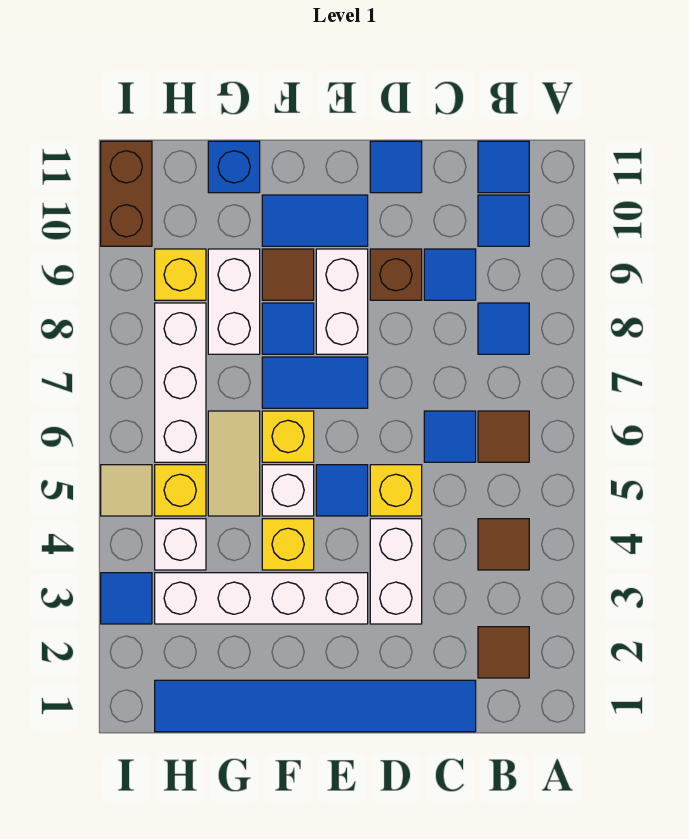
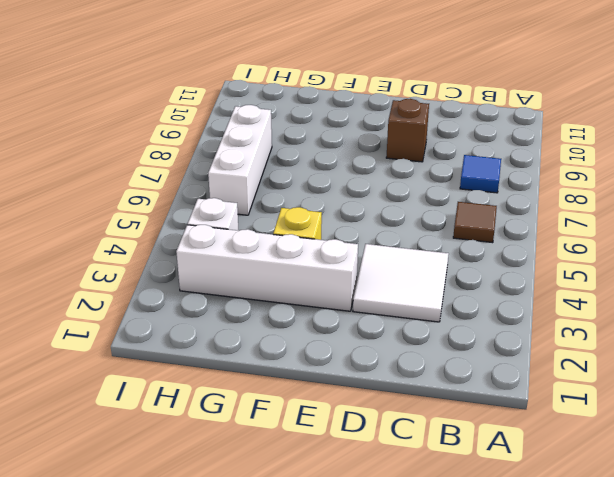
white 2x2 tile [353,244,449,322] -> white 1x2 brick [370,519,422,624]
none -> brown 1x1 tile [478,627,529,678]
none -> brown 1x1 tile [478,519,529,570]
none -> blue 1x1 tile [478,195,529,246]
none -> blue 1x1 tile [478,141,529,193]

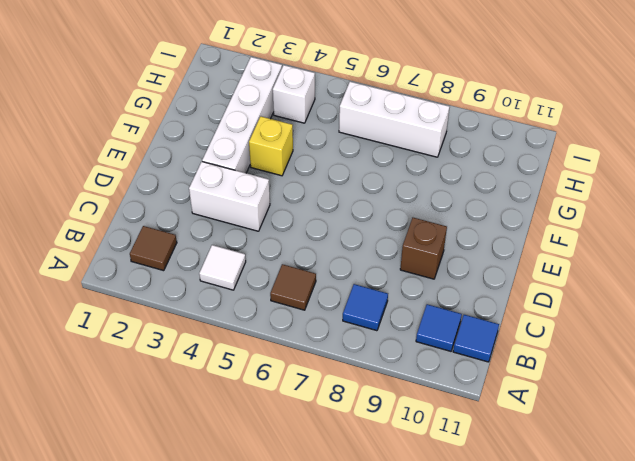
white 1x1 tile [199,245,246,290] -> brown 1x1 tile [478,519,529,570]
none -> blue 1x6 tile [155,680,476,732]
none -> blue 1x1 tile [424,411,476,462]
none -> blue 1x1 tile [424,249,476,300]
none -> yellow 1x1 brick [370,465,422,516]

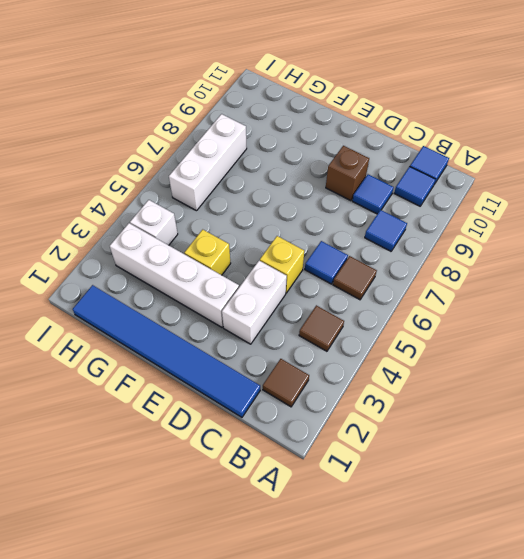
none -> blue 1x1 tile [370,141,422,193]
none -> blue 1x1 tile [316,465,368,516]
none -> blue 1x2 tile [262,357,368,408]
none -> white 1x2 brick [316,249,368,354]

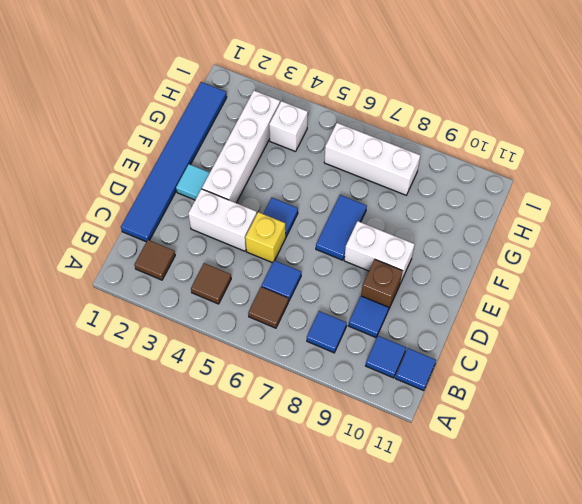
cyan 1x1 tile [176,164,210,200] -> none
none -> blue 1x1 tile [370,141,422,193]
none -> blue 1x2 tile [262,195,368,246]
none -> yellow 1x1 brick [262,519,314,570]
none -> white 1x1 brick [262,465,314,516]

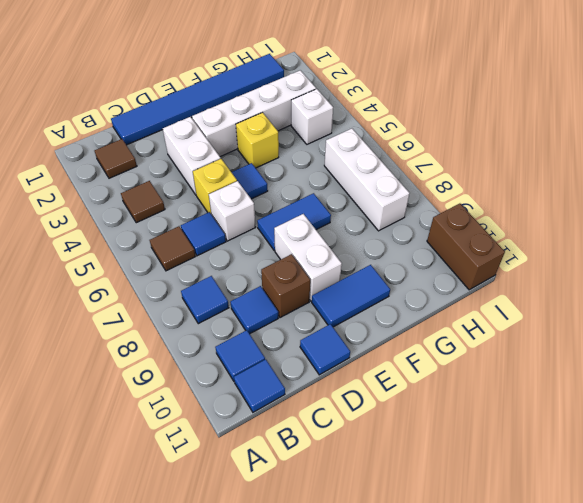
white 1x1 brick [209,181,256,241] -> white 1x1 brick moved to [262,465,314,516]
none -> yellow 1x1 brick [262,411,314,462]
none -> blue 1x1 tile [262,303,314,354]
none -> brown 1x1 tile [262,249,314,300]
none -> tan 1x2 tile [208,411,260,516]

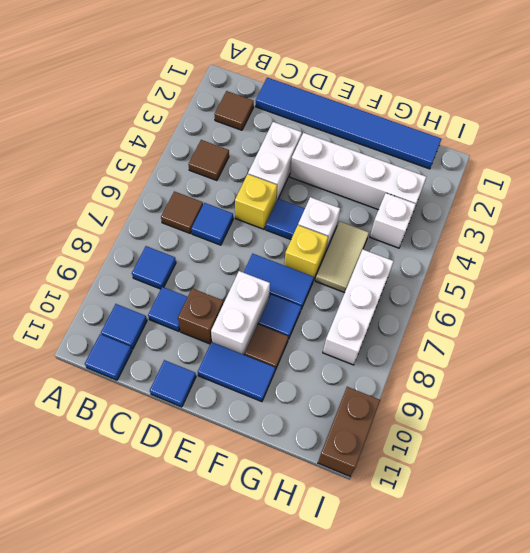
none -> yellow 1x1 brick [262,519,314,570]
none -> white 1x2 brick [208,249,260,354]
none -> blue 1x1 brick [208,141,260,193]
none -> yellow 1x1 brick [155,465,206,516]

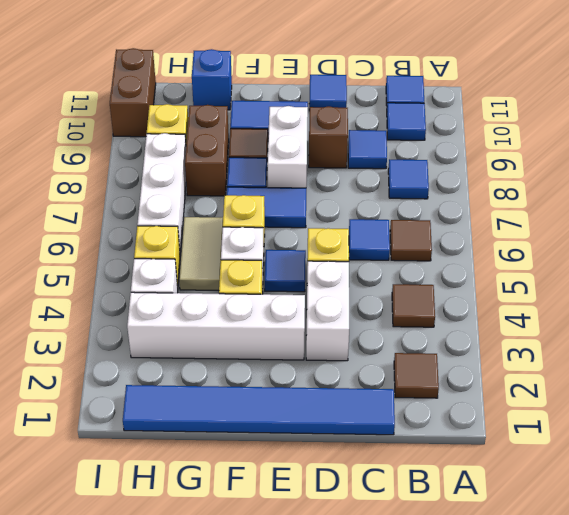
brown 1x2 brick [185,105,229,196] -> white 1x2 brick [208,249,260,354]
none -> blue 1x1 tile [101,573,152,624]
none -> tan 1x1 tile [101,465,152,516]

